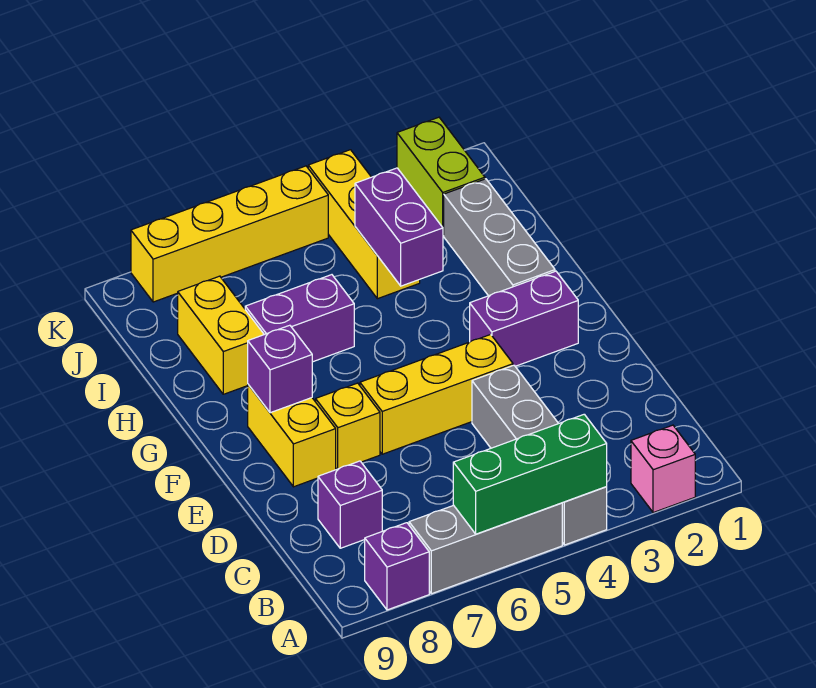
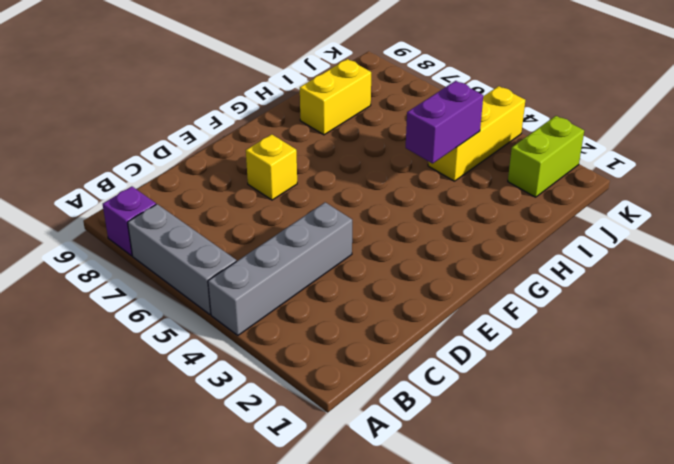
none -> pink 1x1 brick [631,425,695,513]
none -> purple 1x1 brick [318,461,382,548]
none -> yellow 1x3 brick [360,334,513,454]

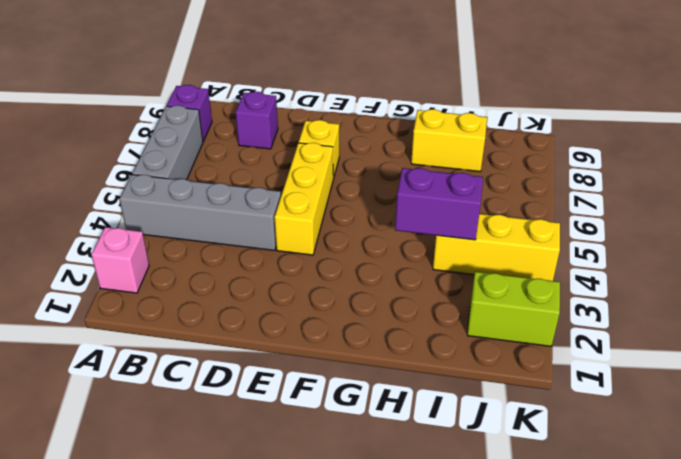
none -> yellow 1x2 brick [248,385,336,487]
none -> purple 1x2 brick [470,271,578,366]
none -> grey 1x3 brick [444,179,555,296]

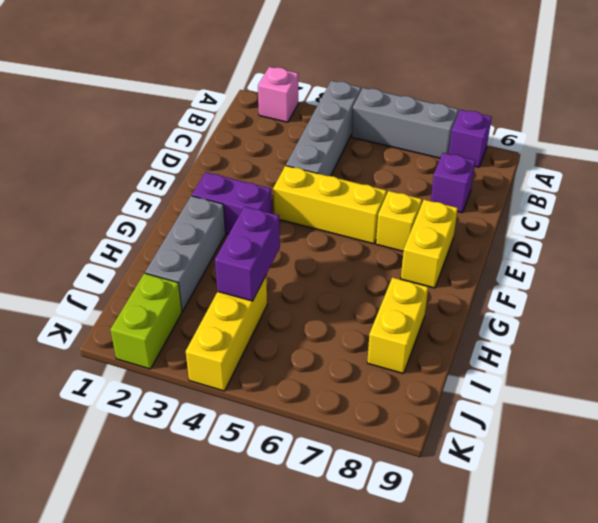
none -> purple 1x2 brick [245,275,354,362]
none -> yellow 1x4 brick [131,166,328,302]
none -> green 1x3 brick [453,414,607,534]

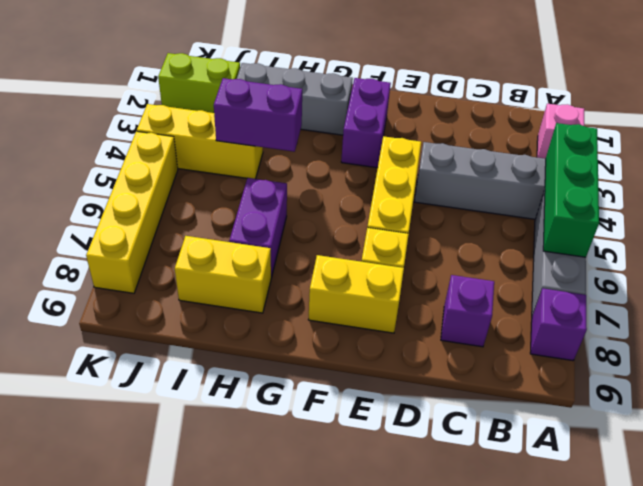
none -> purple 1x1 brick [248,325,312,413]

